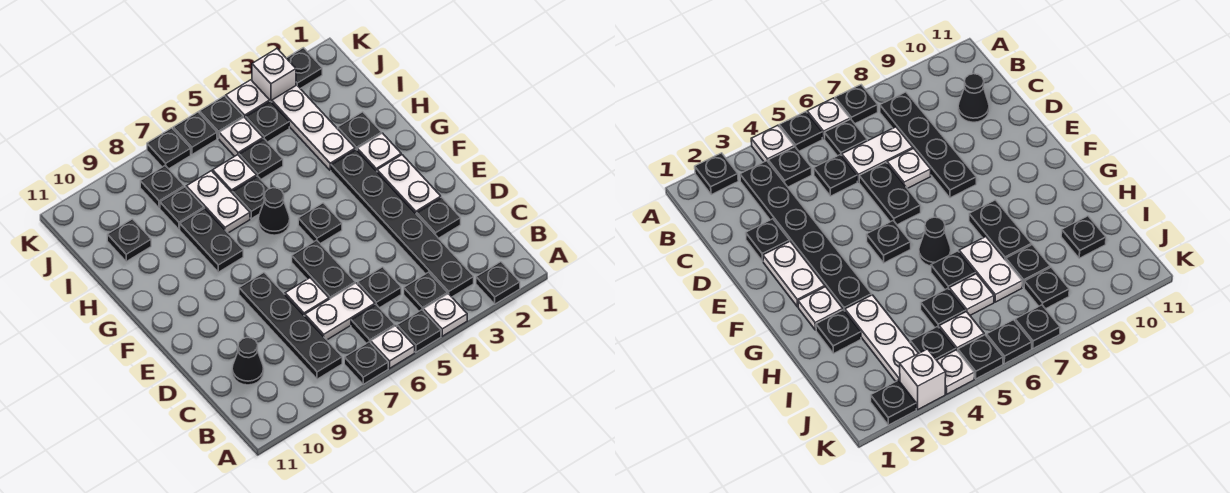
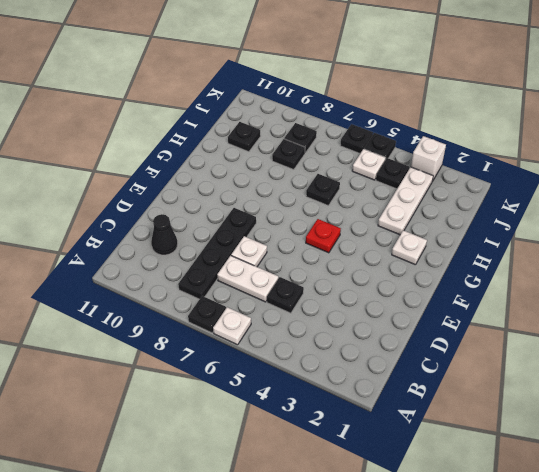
red 1x1 plate [306,219,341,253] -> black 1x1 plate [298,203,342,244]
none -> black 1x1 plate [476,262,520,304]
none -> white 1x1 plate [423,294,467,336]
none -> black 1x1 plate [397,310,441,352]
none -> black 1x6 plate [331,149,474,297]

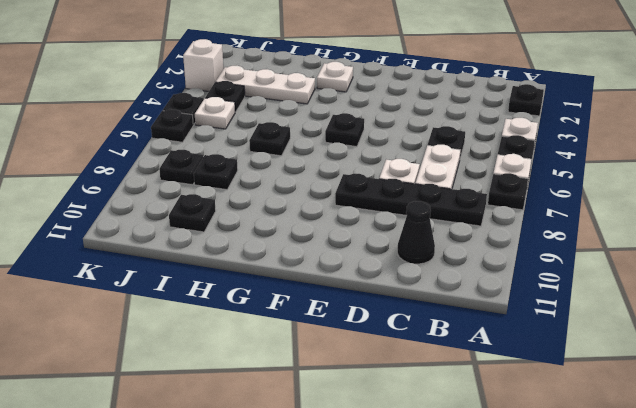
none -> black 1x6 plate [331,149,474,297]
none -> black 1x1 plate [404,272,447,311]
none -> black 1x1 plate [351,305,395,343]
none -> black 1x1 plate [417,197,461,238]

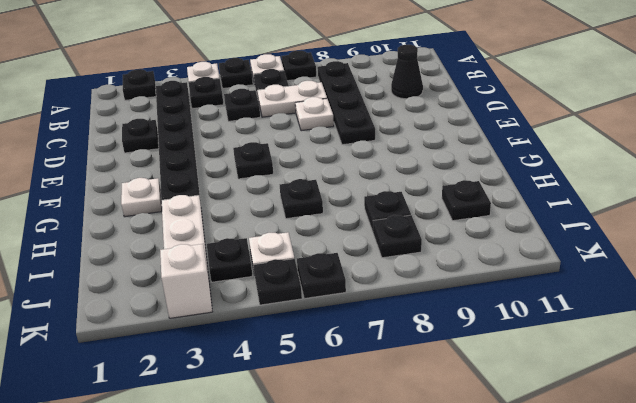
none -> black 1x2 plate [292,240,355,299]
none -> white 1x2 plate [377,155,441,214]
none -> black 1x1 cone [258,188,290,235]
none -> black 1x2 plate [180,208,243,272]

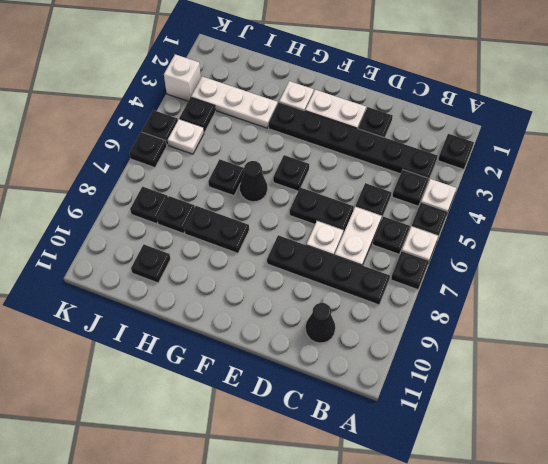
none -> black 1x1 plate [338,112,382,149]
none -> white 1x2 plate [186,171,250,233]
none -> black 1x1 plate [239,139,283,179]
none -> white 1x1 plate [213,155,257,192]

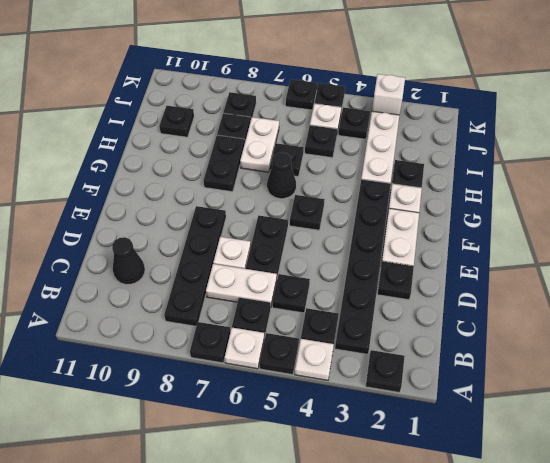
none -> white 1x1 plate [213,155,257,192]
none -> black 1x1 plate [287,48,322,89]
none -> white 1x1 plate [226,80,270,118]
none -> black 1x1 plate [147,128,191,169]

